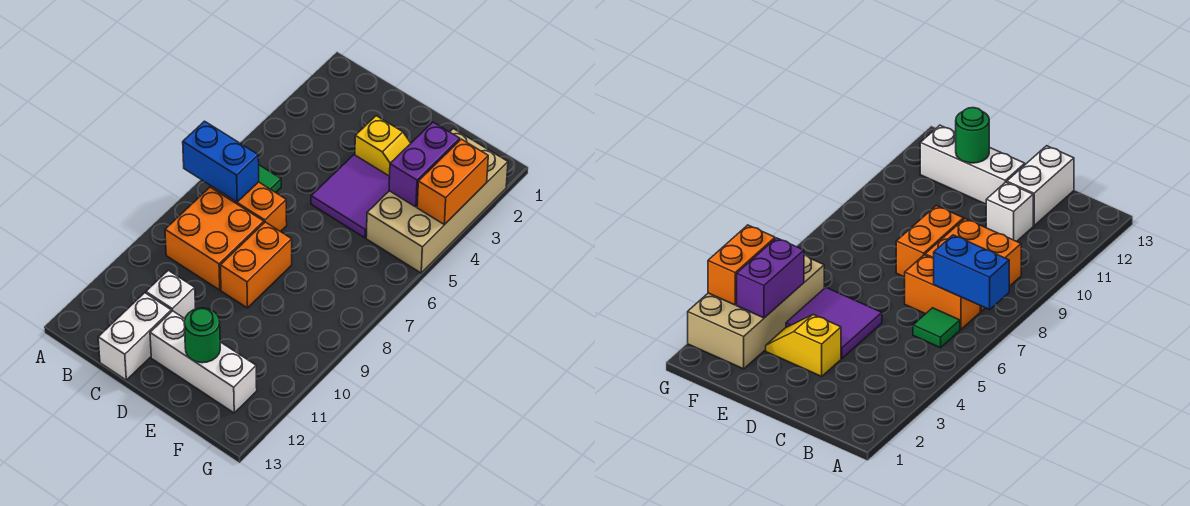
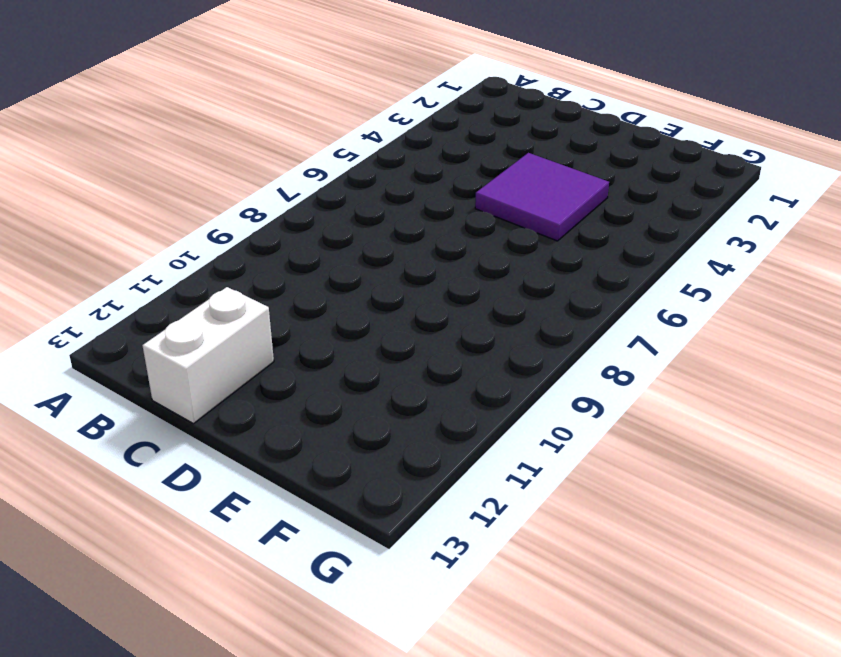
none -> green 1x1 tile [259,165,281,193]
none -> orange 1x2 brick [211,182,287,232]
none -> orange 2x2 brick [165,187,264,290]

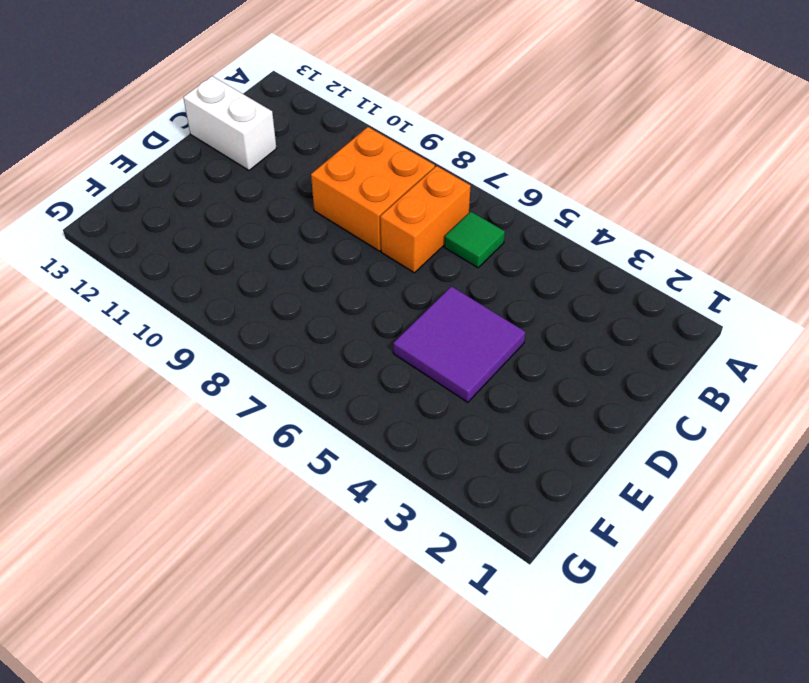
none -> white 1x1 brick [146,270,195,319]
none -> yellow 1x2 slope [355,116,411,176]
none -> orange 1x2 brick [220,222,292,308]

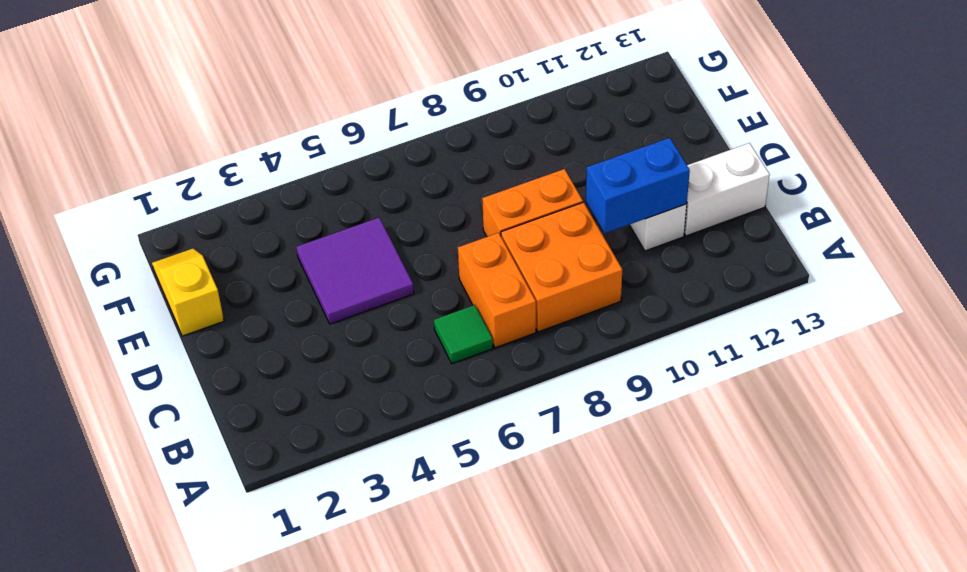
blue 1x2 brick [586,138,690,233] -> blue 1x2 brick turned to [183,121,259,202]
yellow 1x2 slope [152,249,224,336] -> yellow 1x2 slope moved to [355,116,411,176]
none -> white 1x3 brick [150,311,257,413]
none -> tan 2x4 brick [366,129,508,273]
none -> green 1x1 round brick [184,308,220,363]

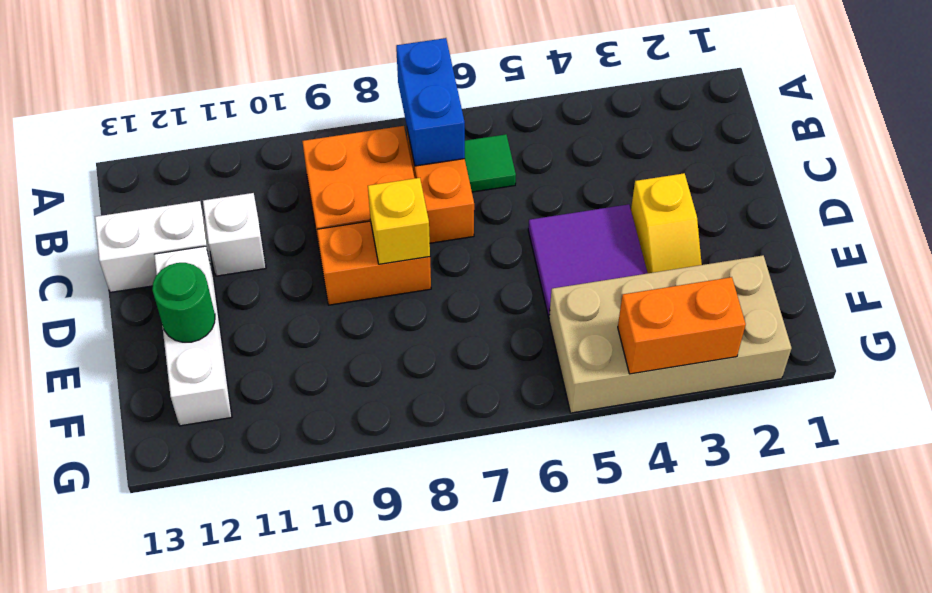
yellow 1x1 brick [368,178,430,264] -> none
none -> purple 1x2 brick [389,122,460,207]

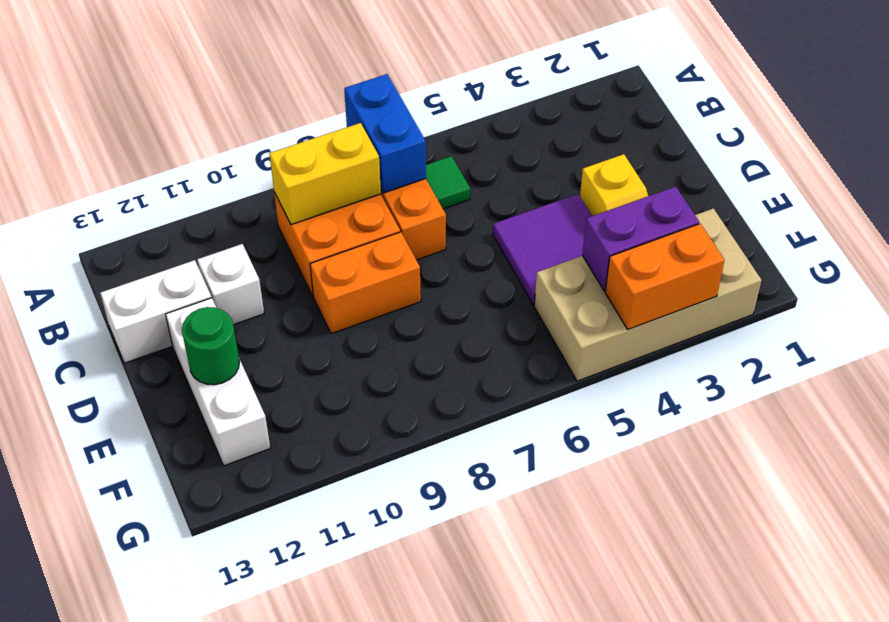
yellow 1x2 brick [269,123,381,225] -> none

